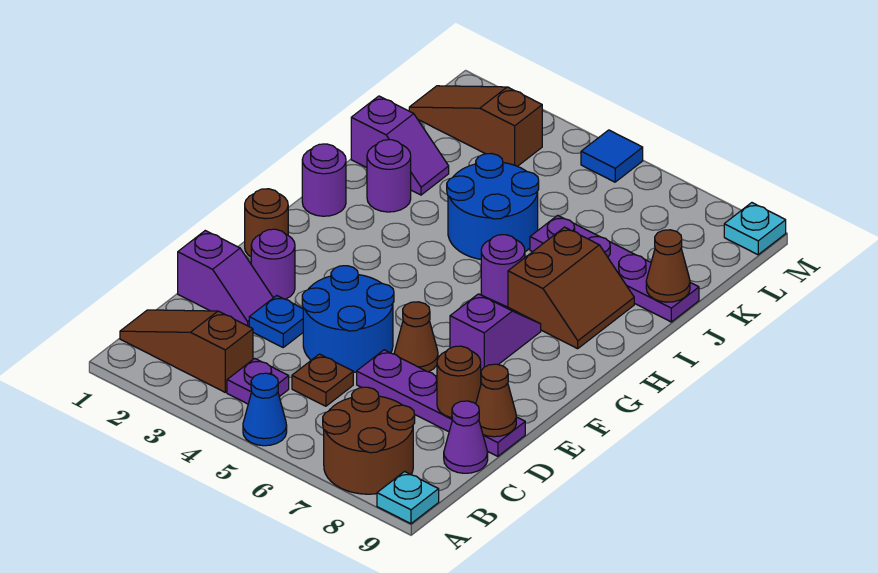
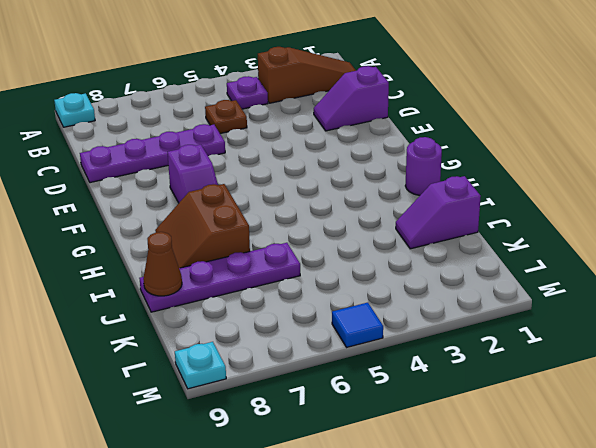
none -> blue 1x1 cone [243,373,287,446]
none -> brown 2x2 round brick [323,387,415,494]
none -> purple 1x1 cone [444,401,488,473]

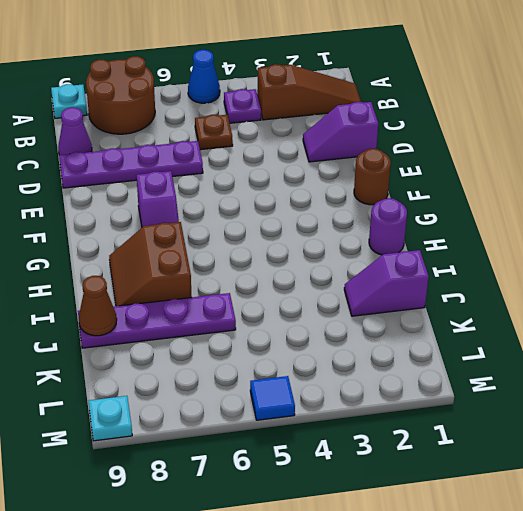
none -> blue 1x1 plate [249,296,303,347]
none -> blue 2x2 round brick [302,266,394,372]
none -> purple 1x1 round brick [251,229,295,299]

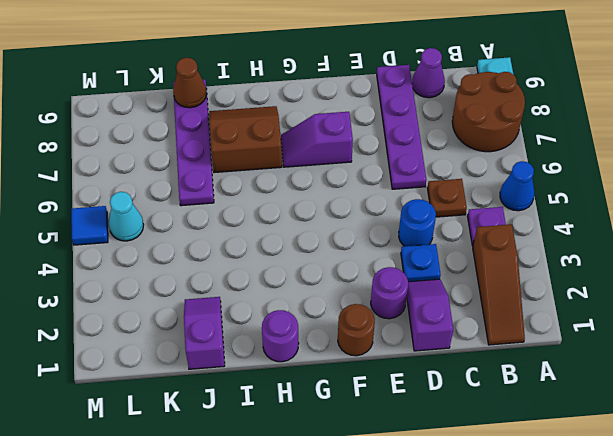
blue 1x1 round brick [399,199,436,246] -> blue 2x2 round brick [302,266,394,372]
cyan 1x1 cone [109,192,144,241] -> none
none -> brown 1x1 cone [394,302,438,372]
none -> purple 1x1 round brick [481,235,525,307]
none -> purple 1x1 round brick [367,140,411,212]

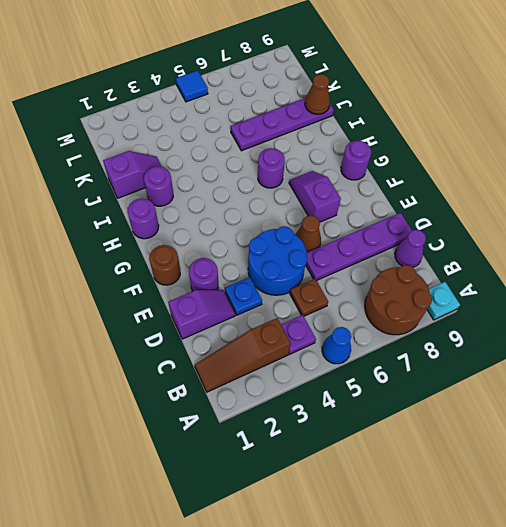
purple 1x1 round brick [341,141,371,180] -> none
none -> brown 2x2 slope [508,227,634,349]
none -> blue 2x2 round brick [447,153,539,259]
none -> brown 1x3 slope [409,86,542,166]

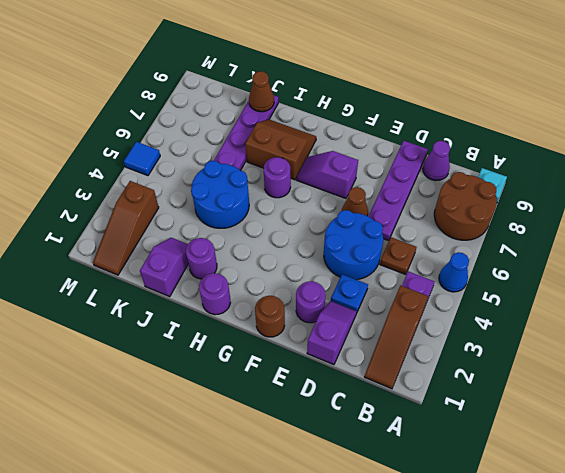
none -> cyan 1x1 plate [724,203,786,255]
none -> brown 1x1 round brick [437,346,481,418]
none -> brown 1x1 cone [476,364,516,437]

